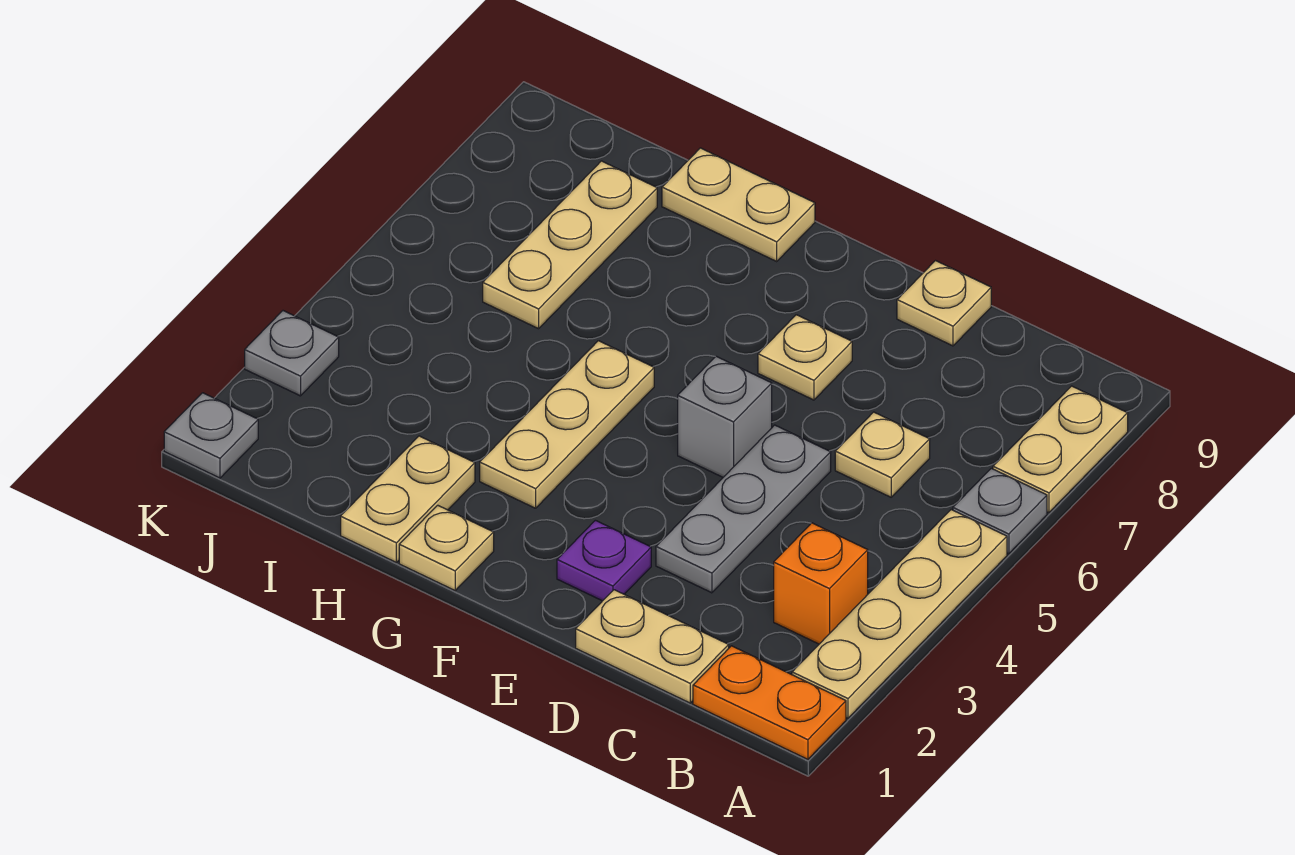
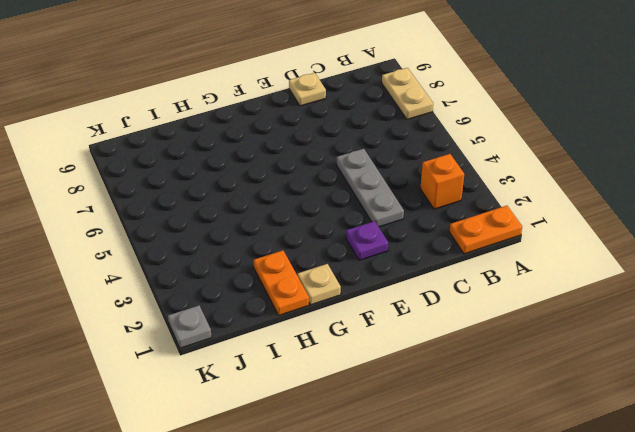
orange 1x2 plate [254,250,309,315] -> tan 1x2 plate [341,436,475,562]
none -> tan 1x4 plate [792,510,1007,718]
none -> grey 1x1 plate [953,468,1047,554]
none -> tan 1x2 plate [576,590,729,703]

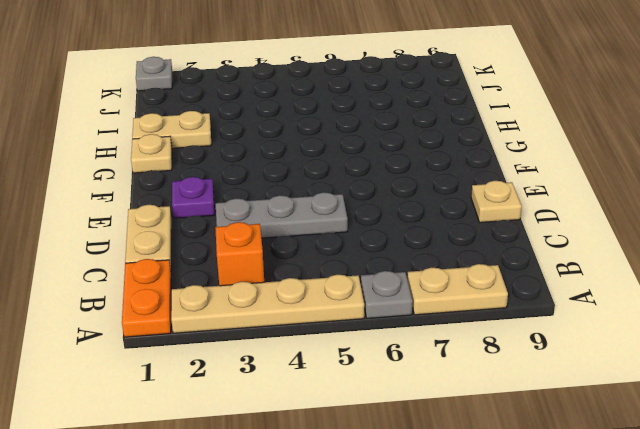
none -> tan 1x1 plate [835,412,930,497]
none -> grey 1x1 brick [678,356,772,477]
none -> tan 1x1 plate [758,315,852,400]

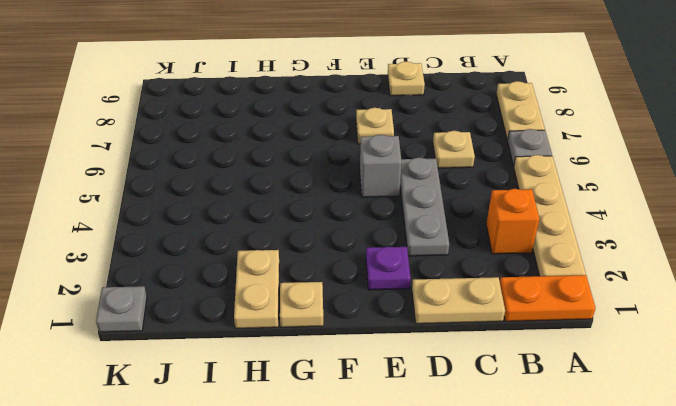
none -> tan 1x3 plate [480,341,654,508]
none -> tan 1x2 plate [662,148,815,261]
none -> tan 1x3 plate [483,161,657,329]

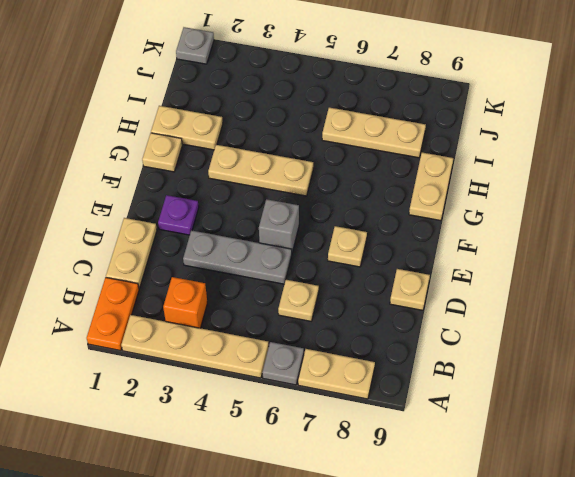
none -> grey 1x1 plate [245,311,339,396]

